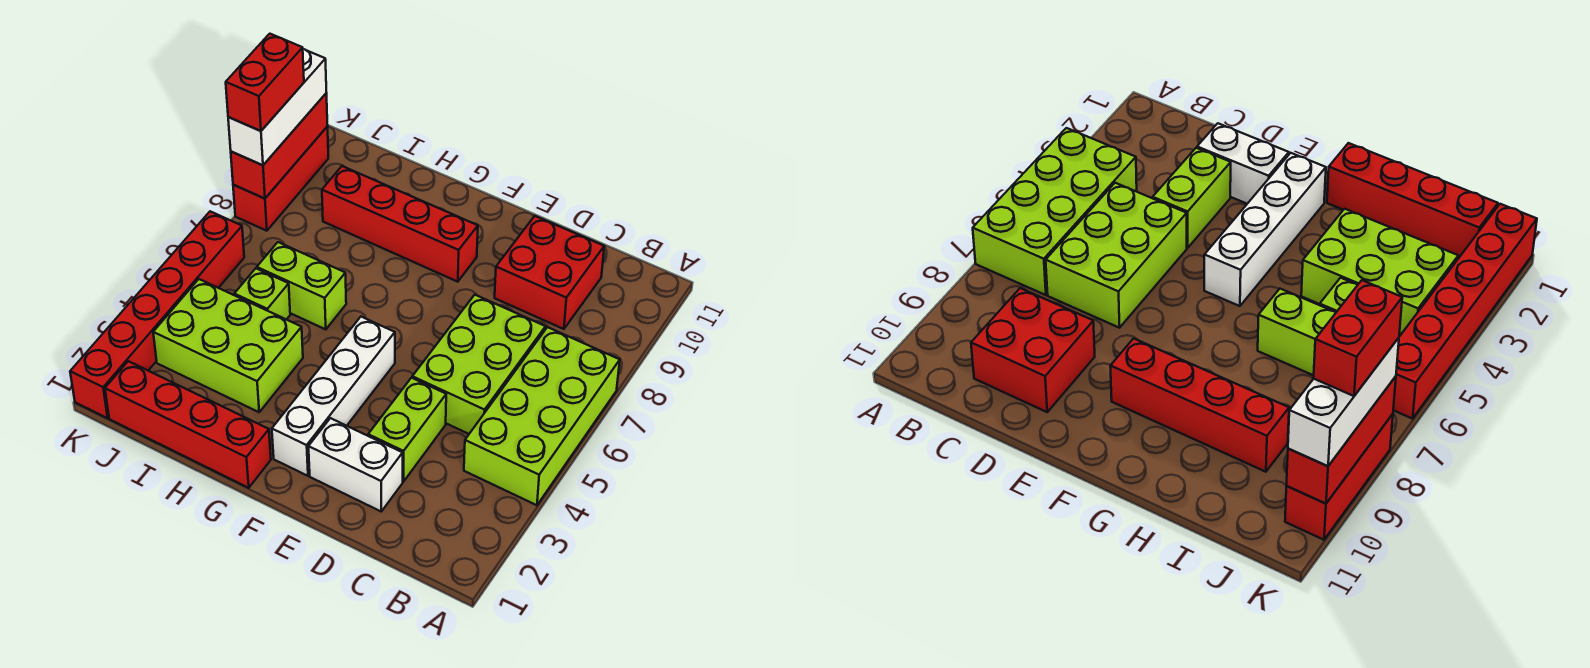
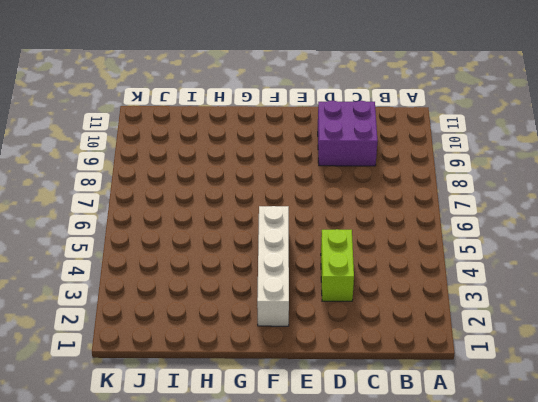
purple 2x2 brick [318,101,378,166] -> red 2x2 brick [495,216,604,329]
none -> lime 2x4 brick [464,327,620,505]
none -> lime 2x3 brick [412,295,546,434]
none -> white 1x2 brick [308,418,403,511]

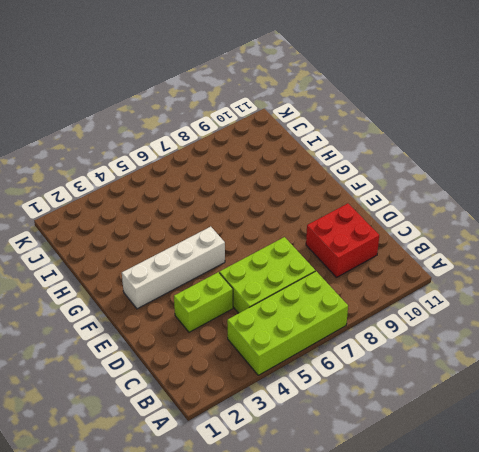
none -> white 1x2 brick [308,418,403,511]
none -> red 1x4 brick [322,166,478,282]
none -> red 1x4 brick [105,361,271,488]

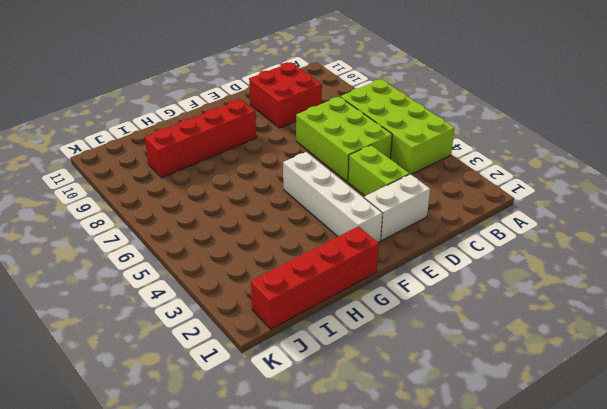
none -> lime 2x3 brick [153,279,303,412]
none -> lime 1x2 brick [257,242,346,329]
none -> lime 1x1 brick [234,268,290,320]

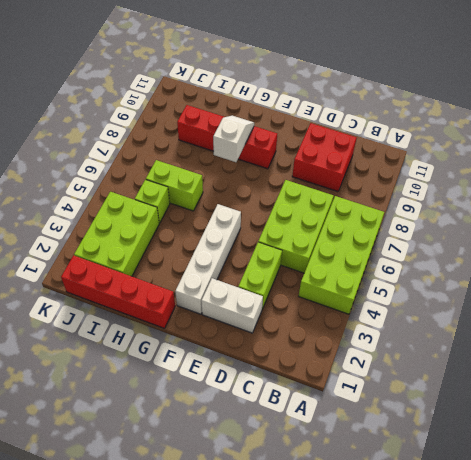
white 1x2 slope [213,116,254,162] -> none
lime 2x3 brick [74,192,159,276] -> lime 2x3 brick turned to [153,279,303,412]
none -> red 1x6 brick [70,211,244,418]
none -> red 1x3 brick [233,126,328,231]
none -> red 1x3 brick [231,93,327,199]

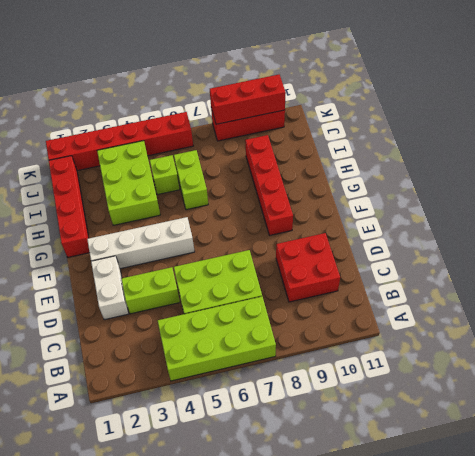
none -> white 1x3 brick [228,49,326,165]
none -> red 1x2 brick [226,34,304,131]

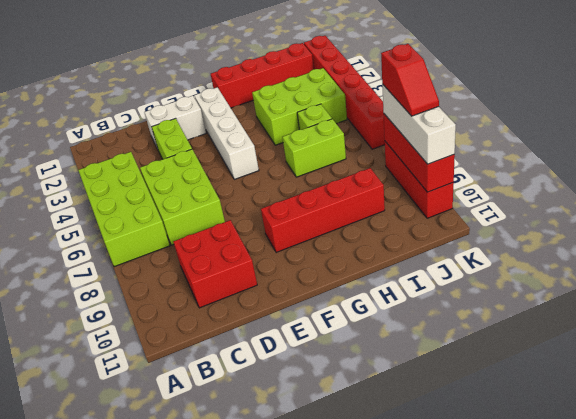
red 1x2 slope [381,44,439,116] -> red 1x2 brick [226,34,304,131]

